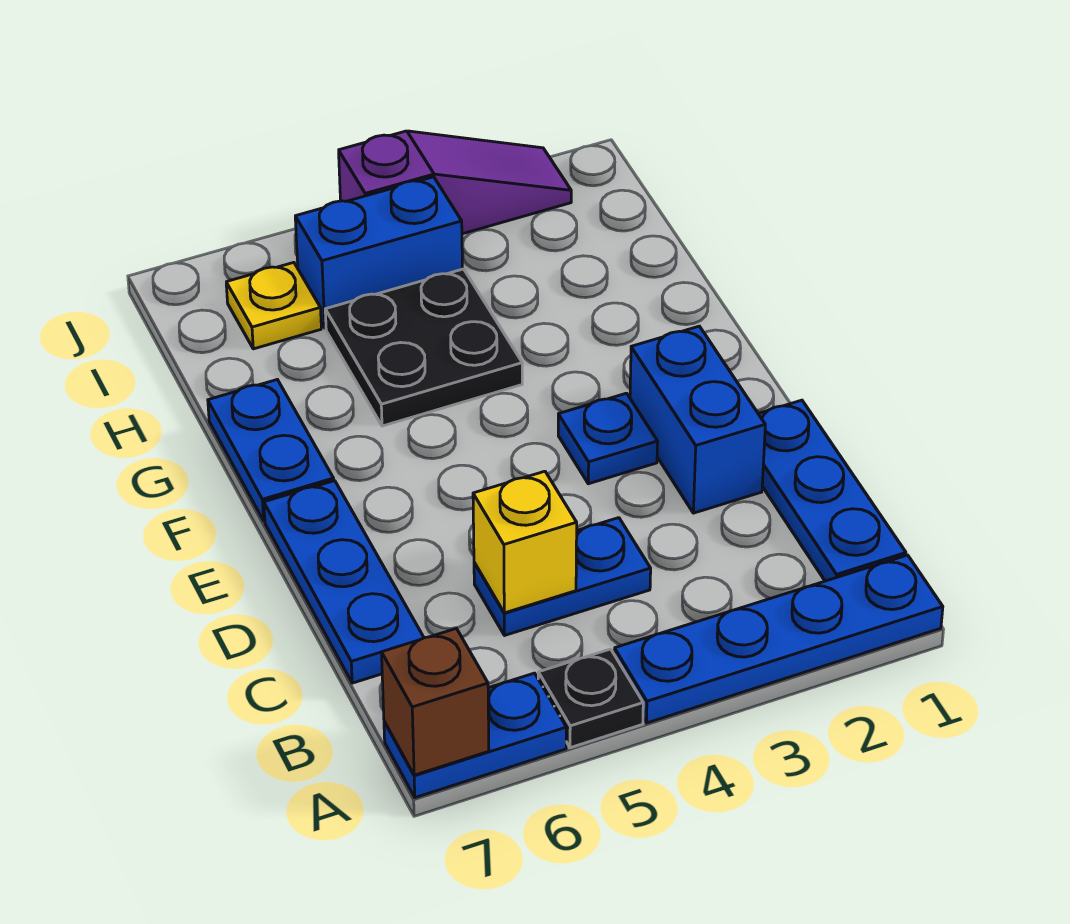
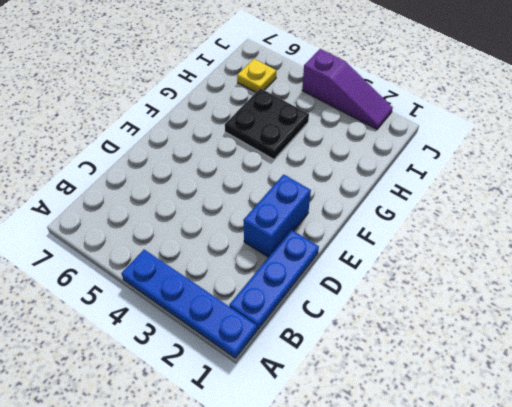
none -> black 1x1 plate [538,649,643,748]
none -> blue 1x2 plate [384,673,566,798]
none -> blue 1x2 plate [474,518,651,635]

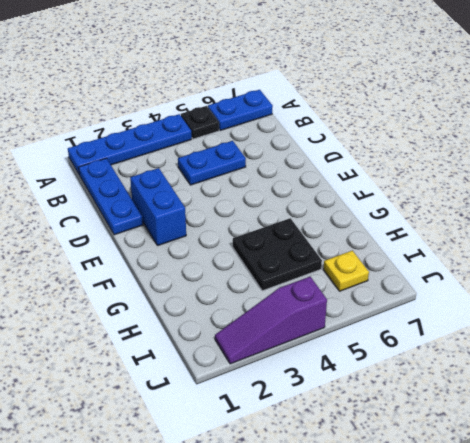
none -> blue 1x3 plate [264,481,424,683]
none -> blue 1x1 plate [558,393,658,484]
none -> blue 1x2 plate [208,380,334,521]

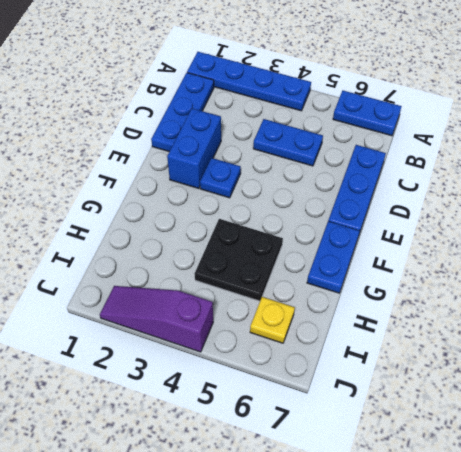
none -> black 1x1 plate [538,649,643,748]
none -> blue 1x2 brick [295,177,462,328]
none -> brown 1x1 brick [382,629,489,775]

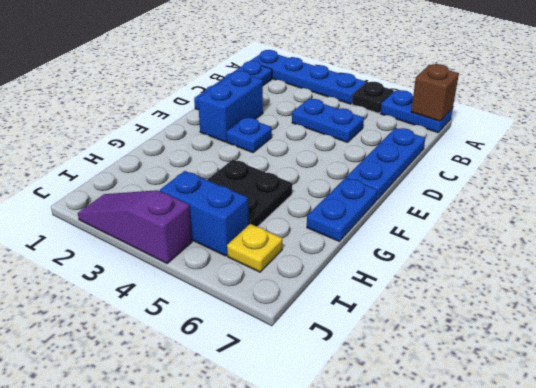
none -> yellow 1x1 brick [473,471,577,613]

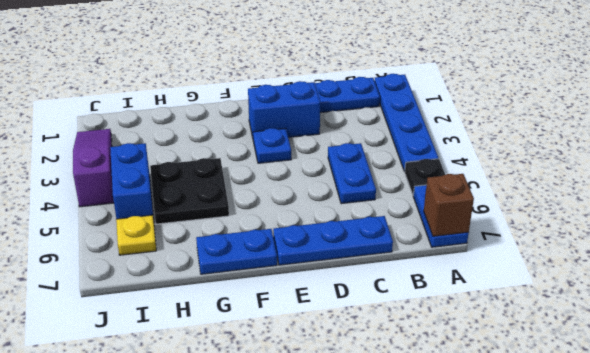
none -> yellow 1x1 brick [473,471,577,613]

